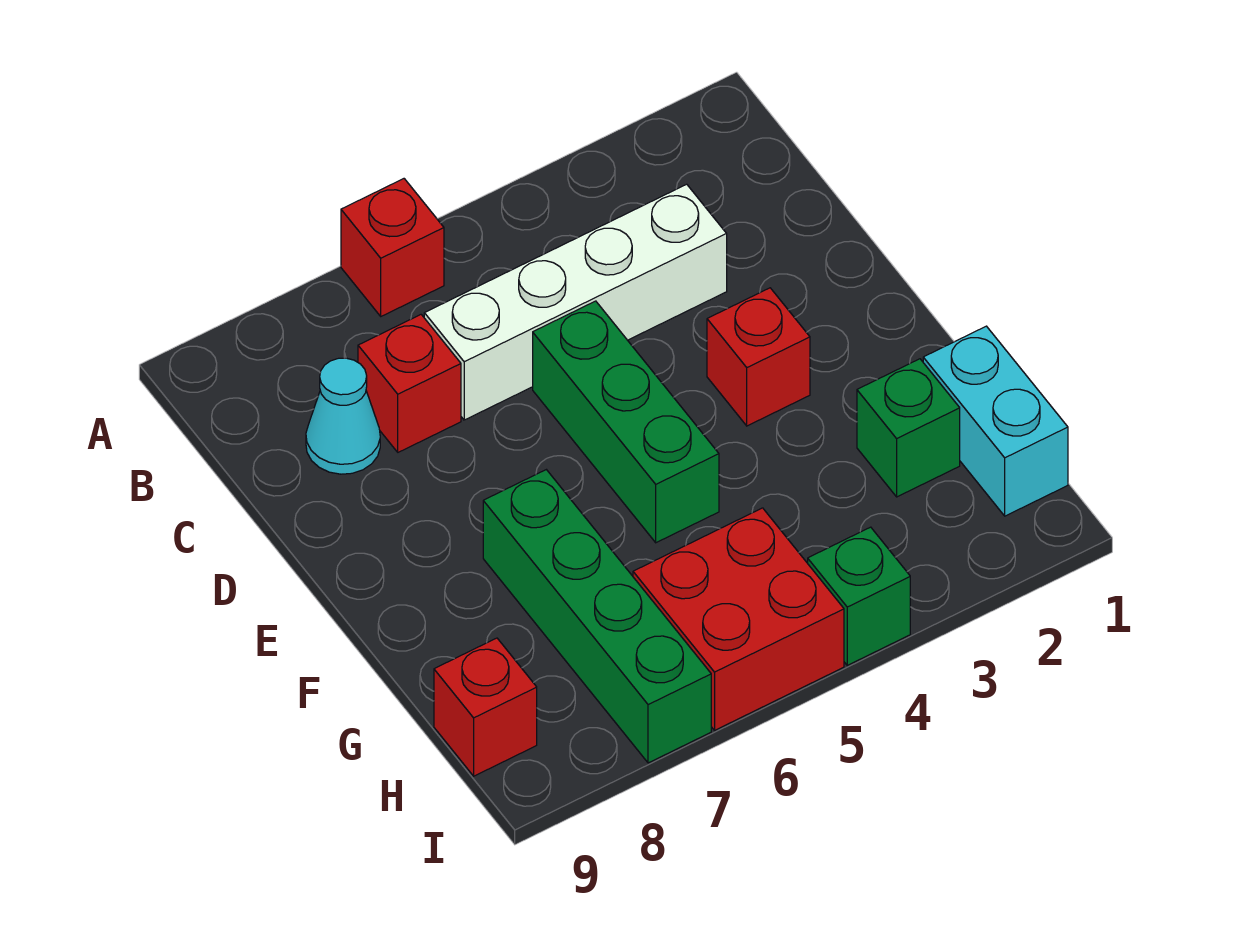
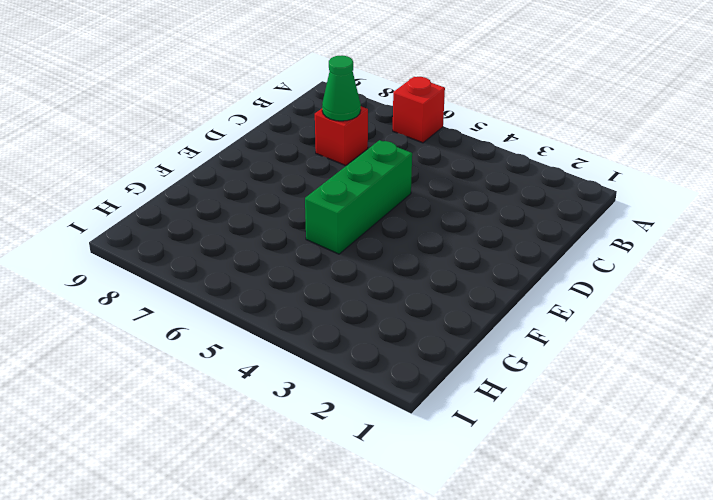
green 1x1 cone [322,55,361,121] -> none
none -> white 1x4 brick [424,184,727,420]
none -> cyan 1x1 cone [306,358,380,474]
none -> red 1x1 brick [707,288,810,426]

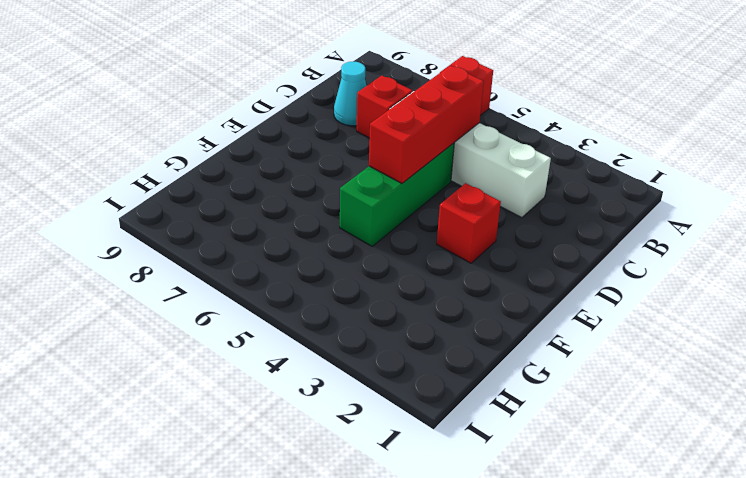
red 1x3 brick [369,66,484,183] -> none
none -> green 1x4 brick [483,470,711,763]
none -> cyan 1x2 brick [923,326,1068,516]
none -> green 1x1 brick [857,359,960,497]

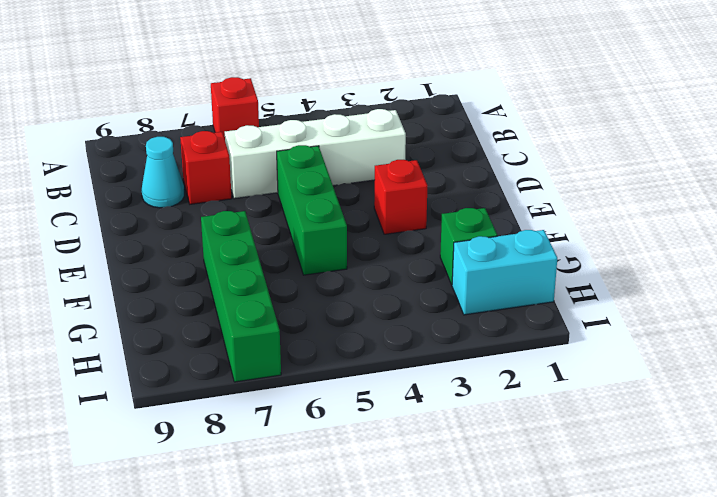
cyan 1x2 brick [452,230,557,315] -> cyan 1x2 brick turned to [923,326,1068,516]
none -> red 2x2 brick [633,508,844,730]
none -> red 1x1 brick [434,638,537,776]
none -> green 1x1 brick [808,527,910,665]

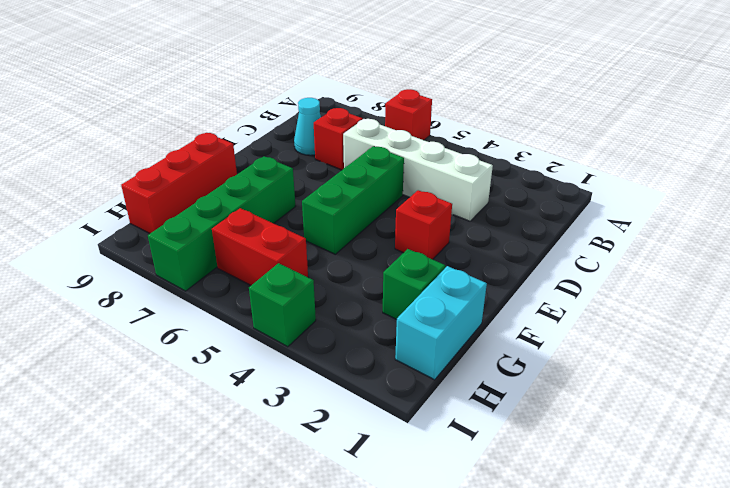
red 1x3 brick [121,133,237,233] -> red 1x1 brick [434,638,537,776]
red 1x2 brick [212,208,308,285] -> red 2x2 brick [633,508,844,730]

